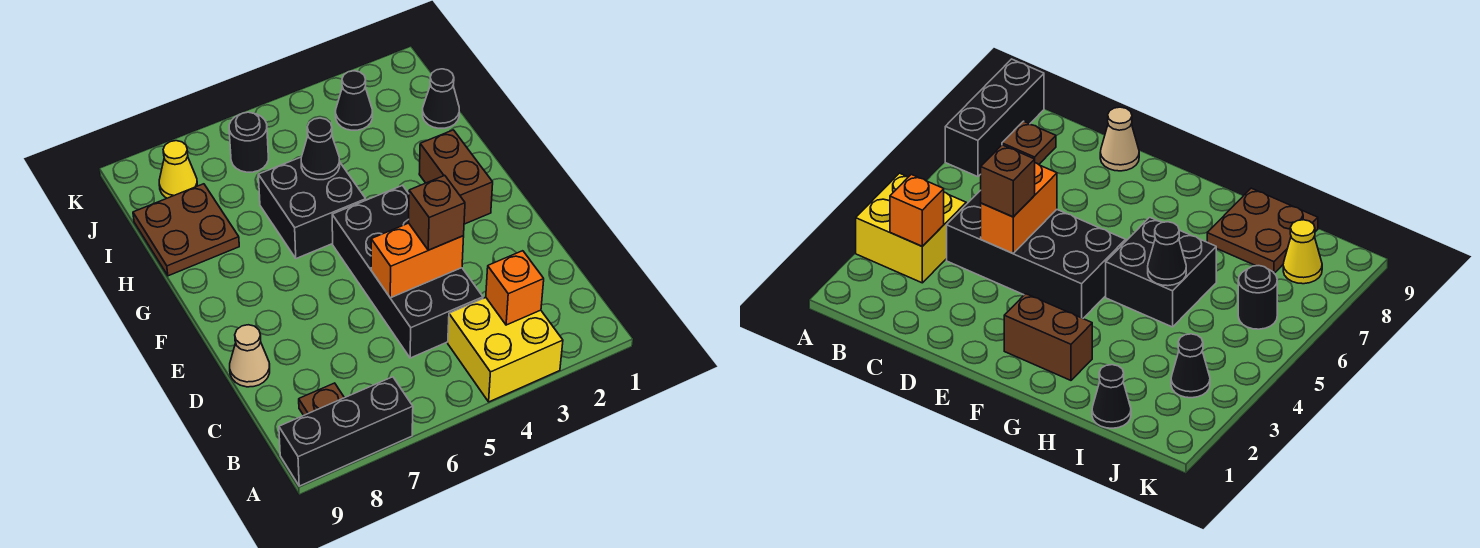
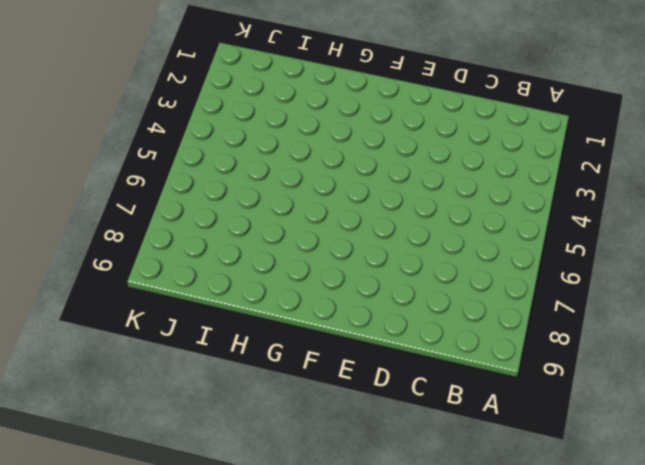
none -> yellow 2x2 brick [448,298,563,402]
none -> black 1x3 brick [279,377,413,486]
none -> brown 1x1 plate [299,383,344,415]

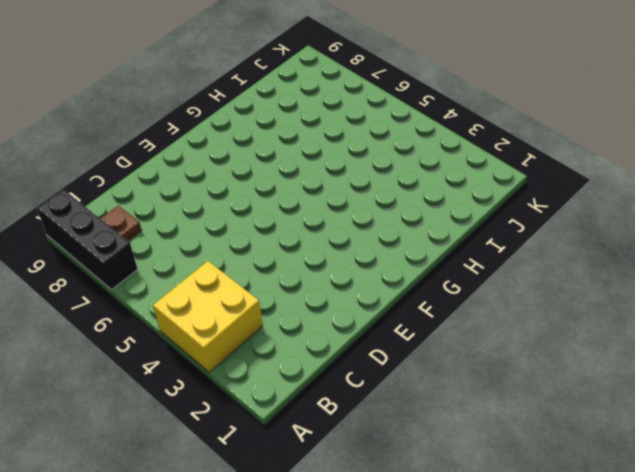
none -> black 2x4 brick [332,186,483,358]
none -> tan 1x1 cone [230,325,270,387]
none -> brown 1x2 brick [419,130,493,224]

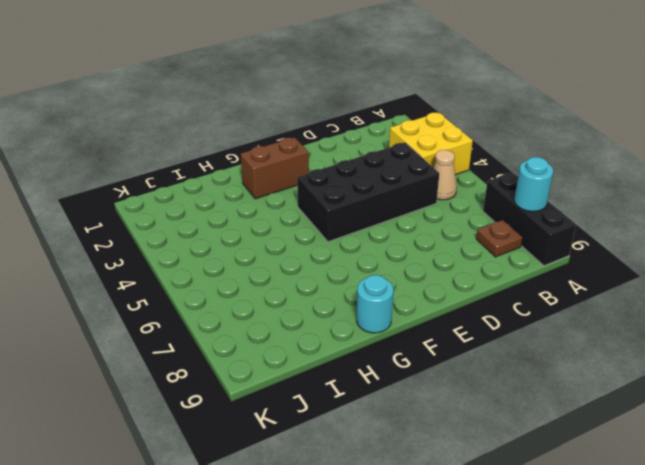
cyan 1x1 round brick [514,157,553,211] -> none
tan 1x1 cone [433,150,457,200] -> tan 1x1 cone moved to [230,325,270,387]
cyan 1x1 round brick [357,275,393,333] -> none
none -> black 2x2 brick [258,157,366,259]
none -> brown 2x2 plate [133,184,239,276]
none -> black 1x1 cone [423,69,459,128]

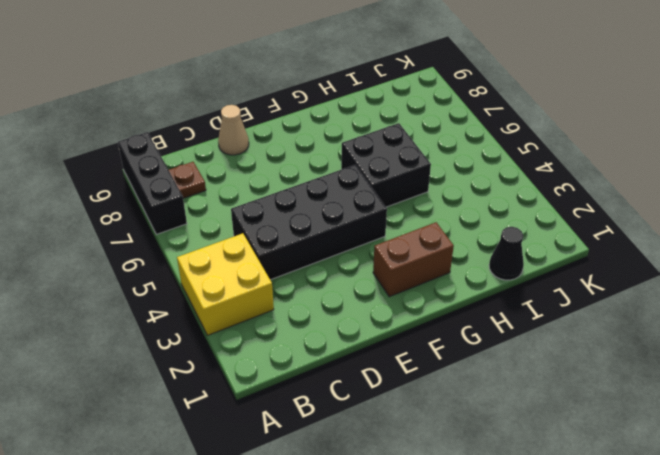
none -> brown 2x2 plate [133,184,239,276]
none -> black 1x1 cone [336,71,372,130]
none -> black 1x1 round brick [229,112,268,172]

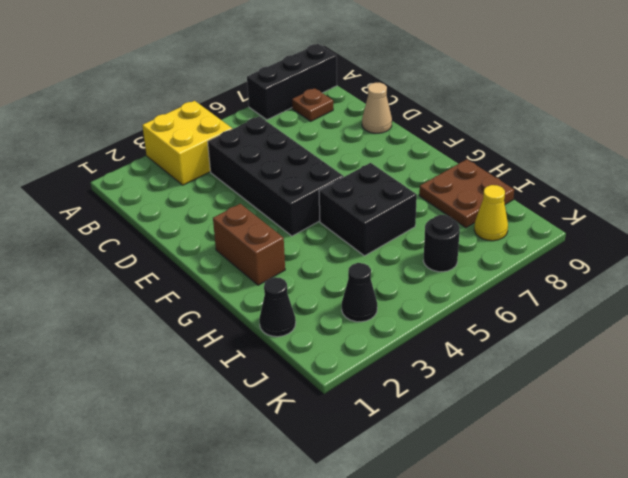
none -> orange 1x1 brick [486,251,544,325]
none -> orange 1x2 brick [371,223,464,298]
none -> black 1x1 cone [301,118,340,180]

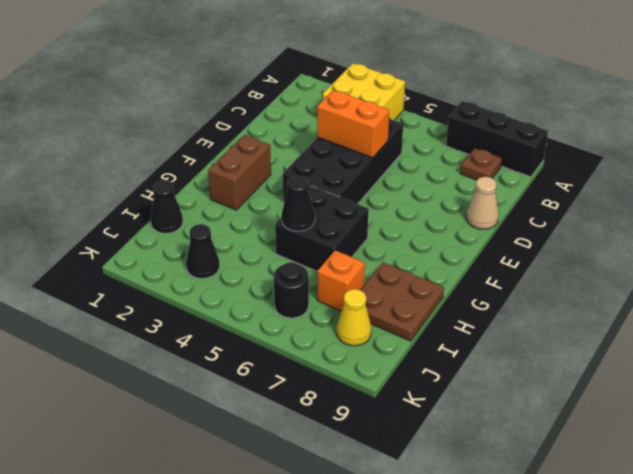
orange 1x1 brick [317,250,365,311] -> orange 1x1 brick moved to [486,251,544,325]
none -> brown 1x1 brick [409,175,465,250]

